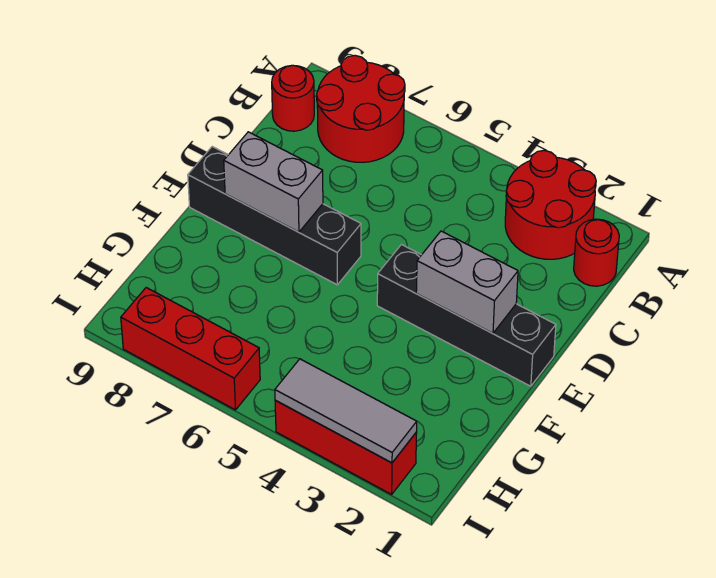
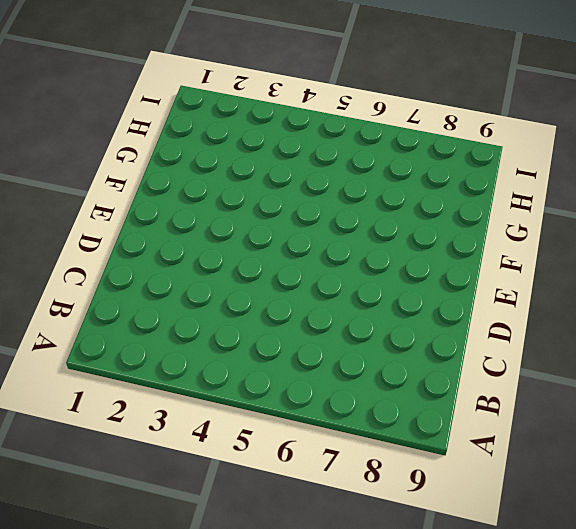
none -> red 2x2 round brick [505,150,596,259]
none -> red 2x2 round brick [317,56,405,162]

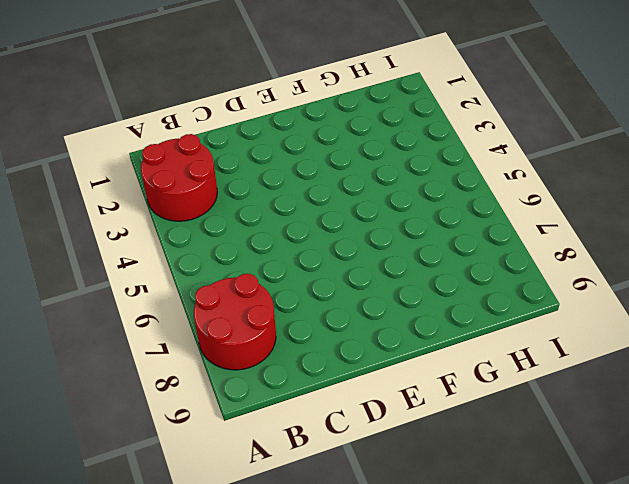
none -> red 1x1 round brick [574,219,619,286]
none -> red 1x1 round brick [272,65,314,131]

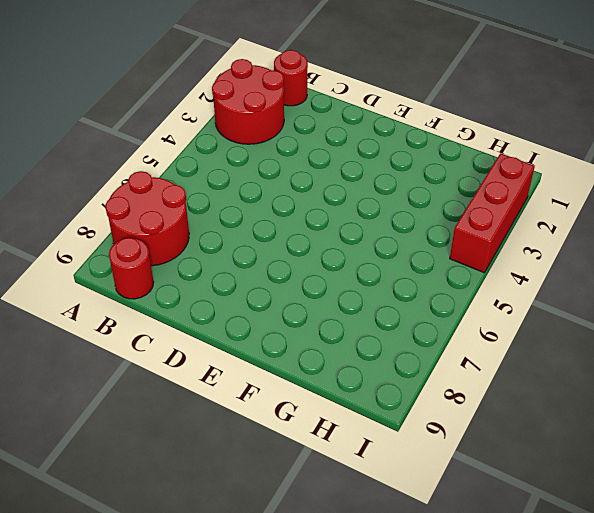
none -> black 1x4 brick [377,245,556,386]
none -> black 1x4 brick [188,147,361,285]

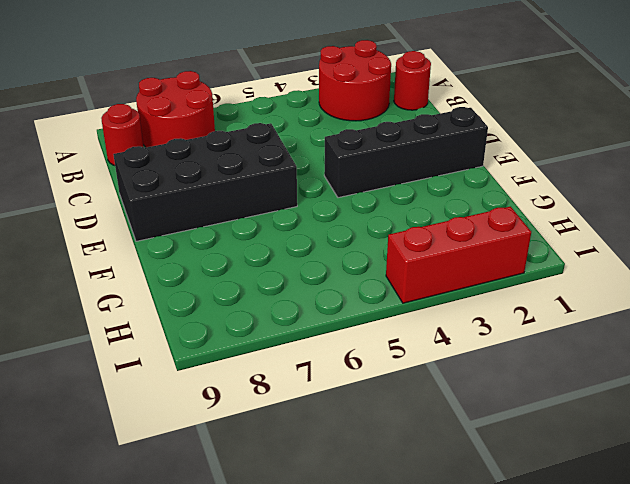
black 2x4 brick [113,123,297,241] -> black 1x4 brick [188,147,361,285]
none -> red 1x3 brick [121,288,260,410]
none -> grey 1x2 brick [416,231,518,333]

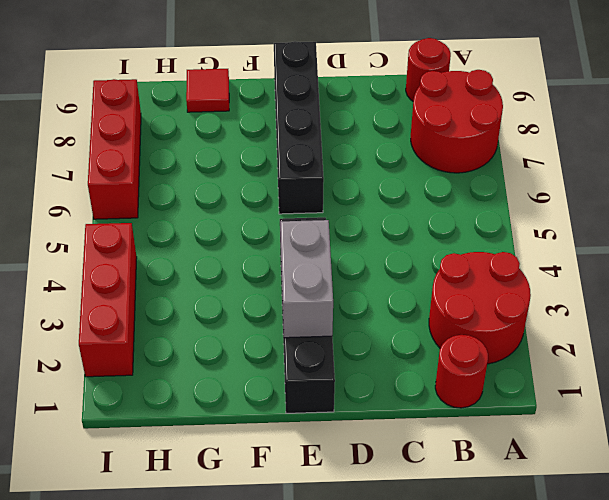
red 1x1 tile [186,69,229,112] -> none
none -> grey 1x2 brick [224,132,323,232]
none -> grey 1x3 tile [275,359,417,463]

